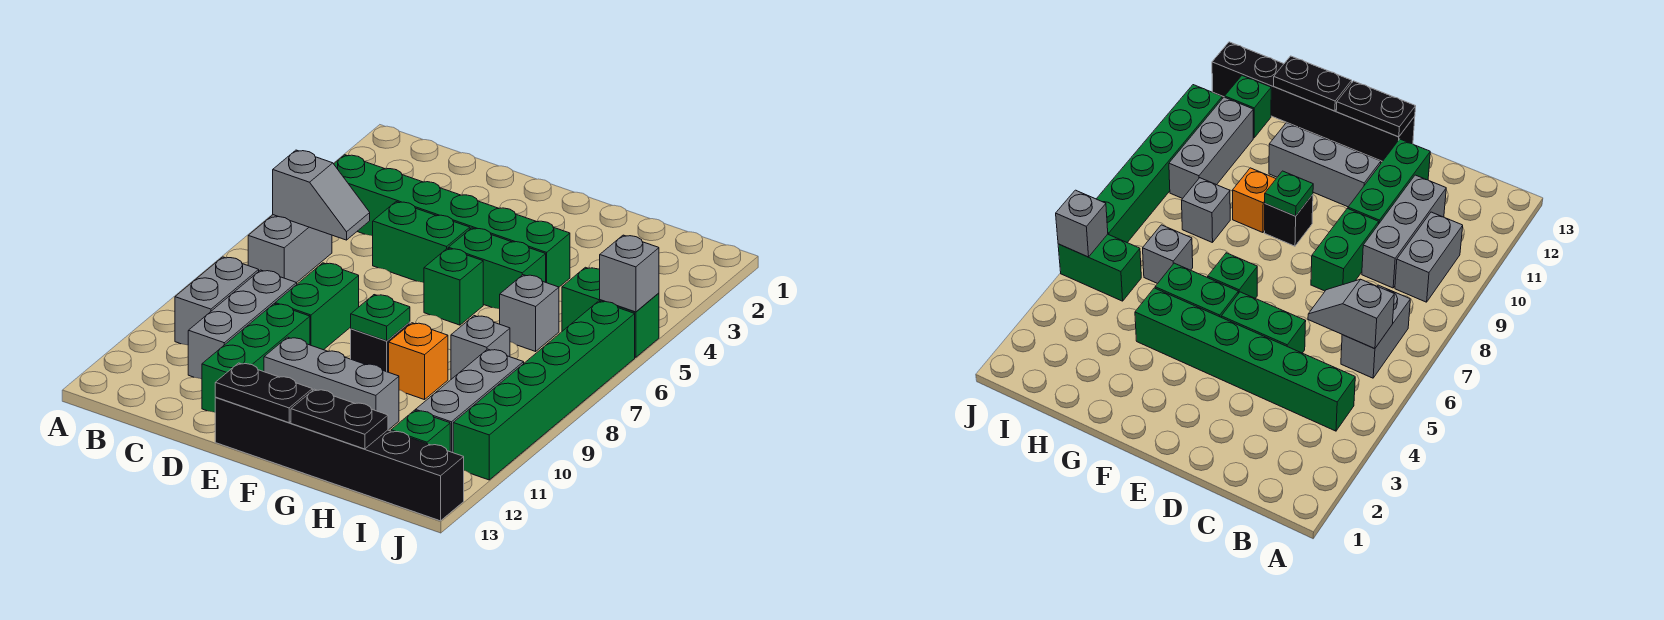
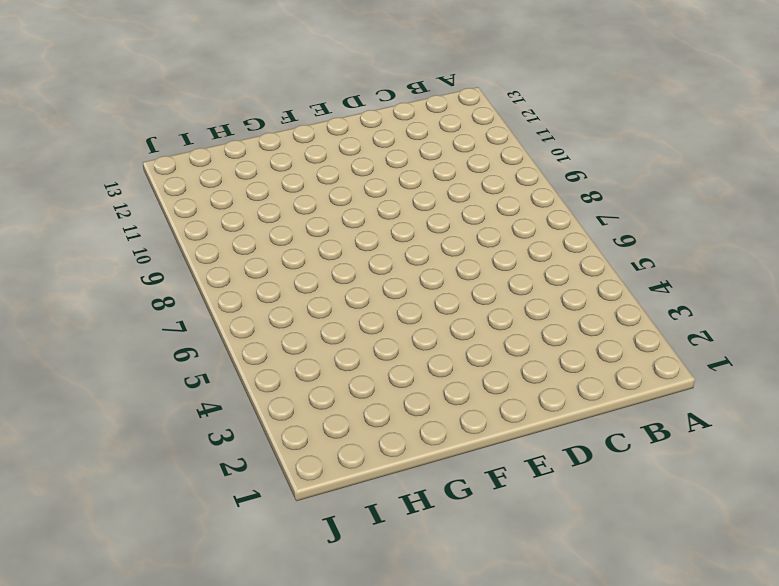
none -> green 1x6 brick [334,155,570,287]
none -> grey 1x2 brick [248,215,332,283]
none -> grey 1x2 brick [175,257,259,345]

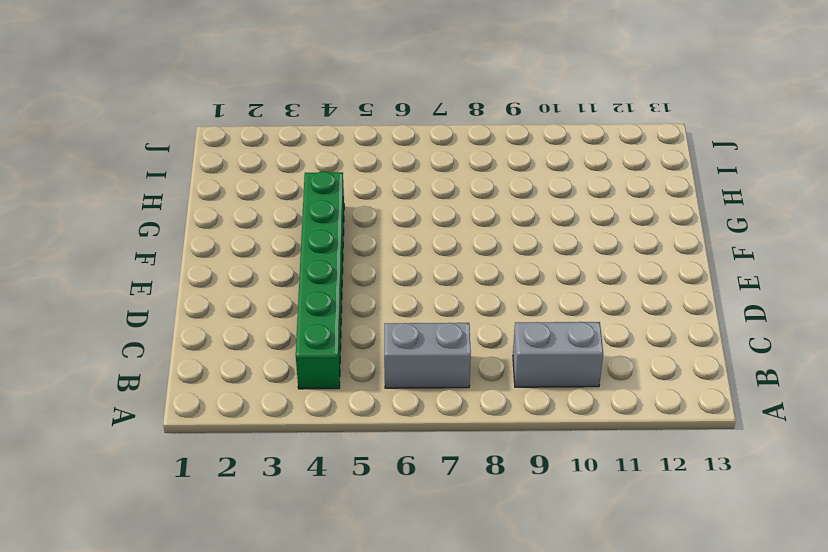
none -> grey 1x3 brick [188,270,297,379]
none -> green 1x2 brick [373,202,470,283]
none -> green 1x2 brick [275,263,359,350]

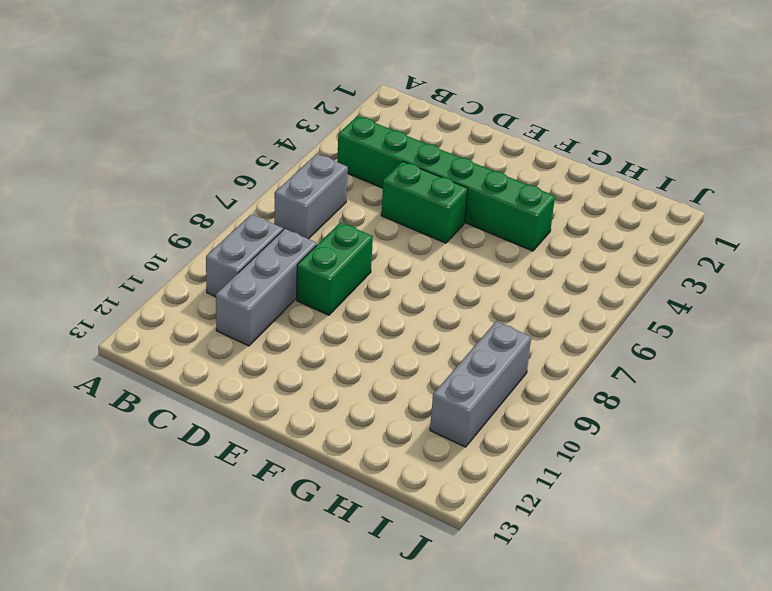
none -> green 1x3 brick [202,304,310,412]
none -> grey 1x3 brick [264,337,399,430]
none -> black 1x6 brick [215,397,464,521]

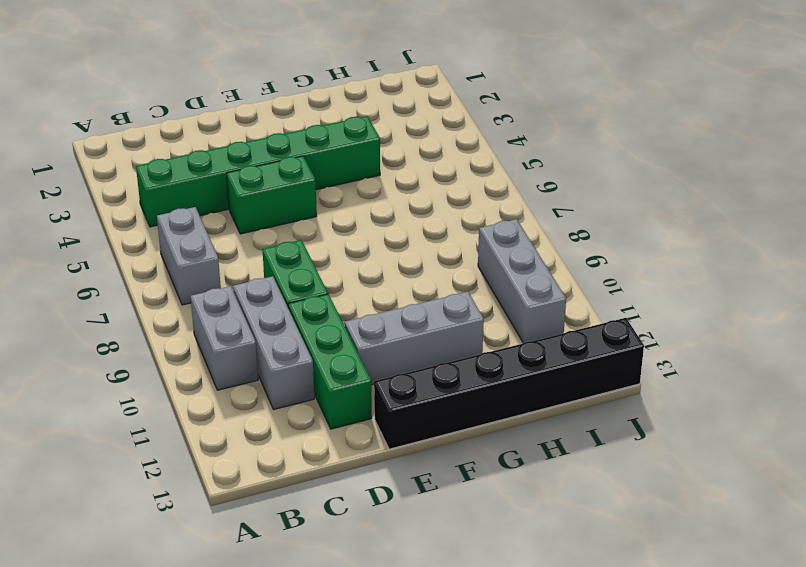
none -> green 1x2 brick [448,228,546,309]
none -> green 1x1 brick [424,248,483,325]
none -> black 1x1 brick [351,322,410,372]

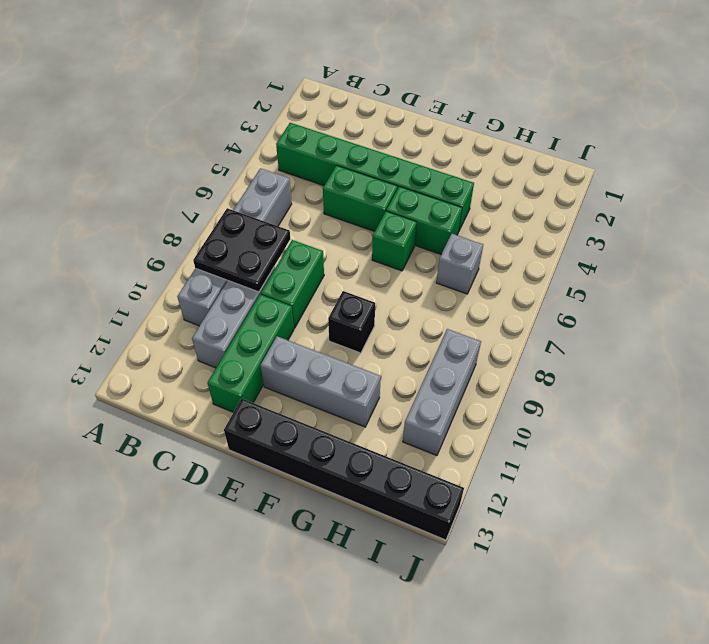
black 2x2 plate [193,208,290,292] -> none
none -> orange 1x1 brick [389,323,448,400]
none -> grey 1x1 brick [451,316,510,379]
none -> green 1x2 brick [562,267,659,357]

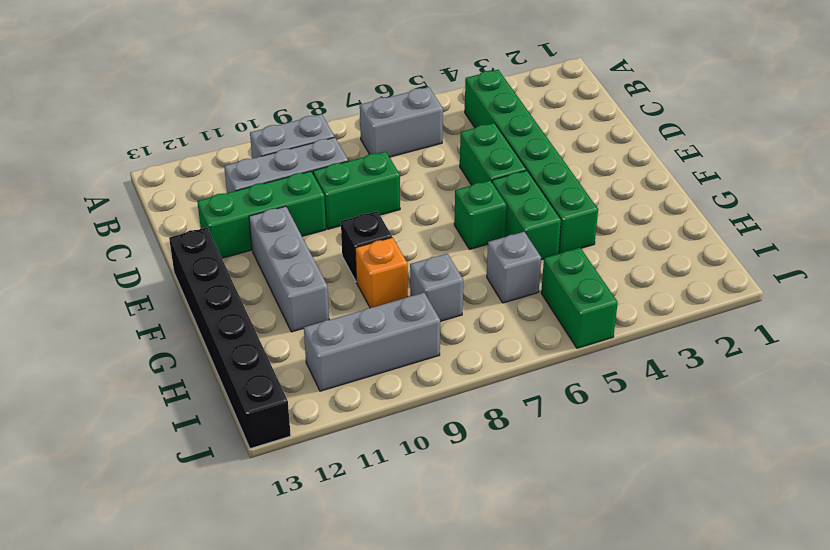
none -> green 1x1 brick [391,410,450,452]
none -> green 1x6 brick [453,301,635,480]
none -> grey 1x2 slope [273,150,370,240]

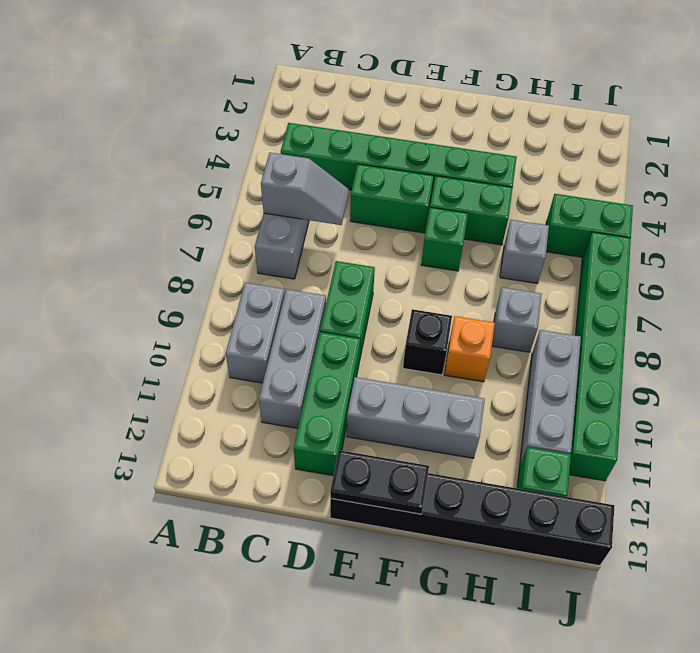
none -> green 1x1 plate [351,295,410,341]
none -> black 1x2 plate [291,389,388,449]
none -> grey 1x1 brick [600,235,659,312]

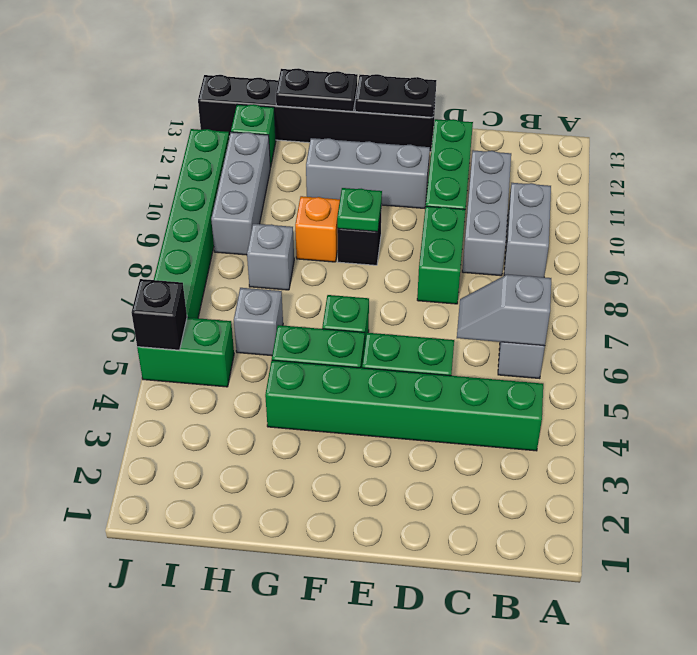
black 1x1 brick [132,279,187,350] -> grey 1x1 brick [600,235,659,312]

